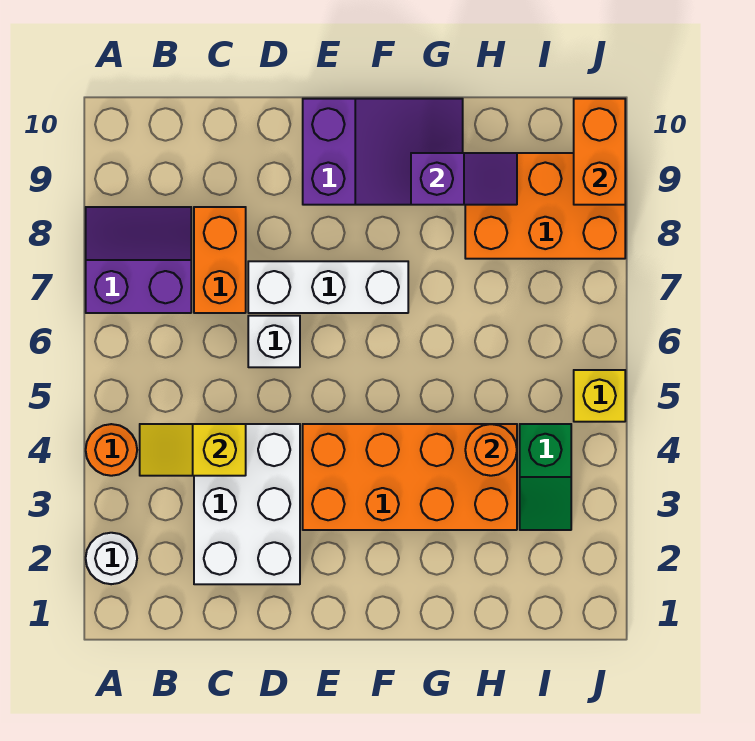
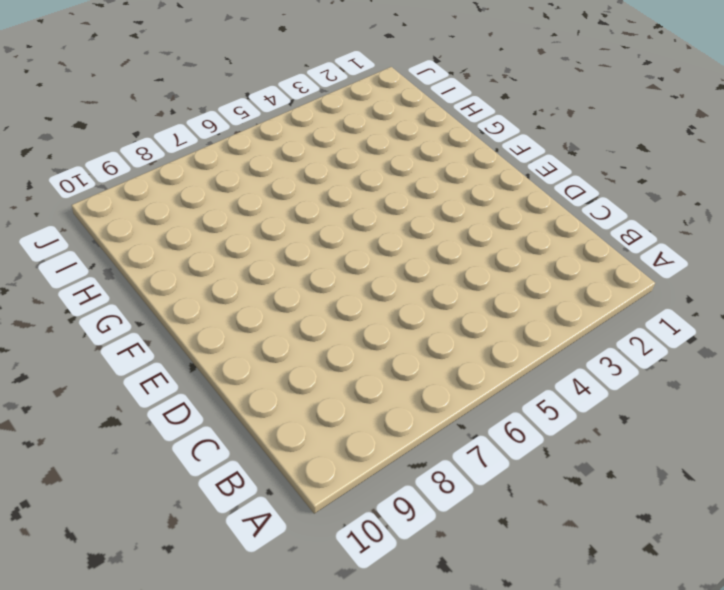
none -> white 1x1 round brick [86,533,137,584]
none -> orange 1x1 round brick [86,424,137,476]
none -> purple 2x2 slope [86,207,191,313]

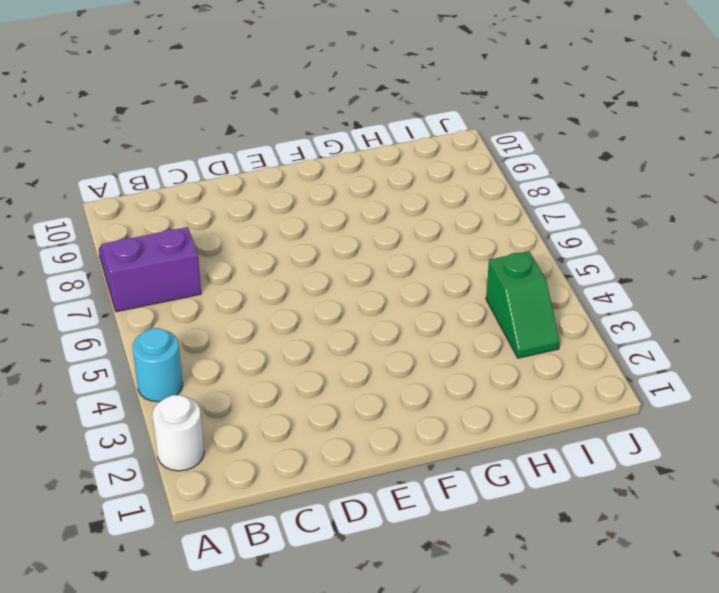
cyan 1x1 round brick [133,328,183,402] -> orange 1x1 round brick [86,424,137,476]
none -> white 2x3 brick [194,424,300,584]
none -> orange 1x2 brick [194,207,246,313]
none -> white 1x1 brick [248,316,300,367]

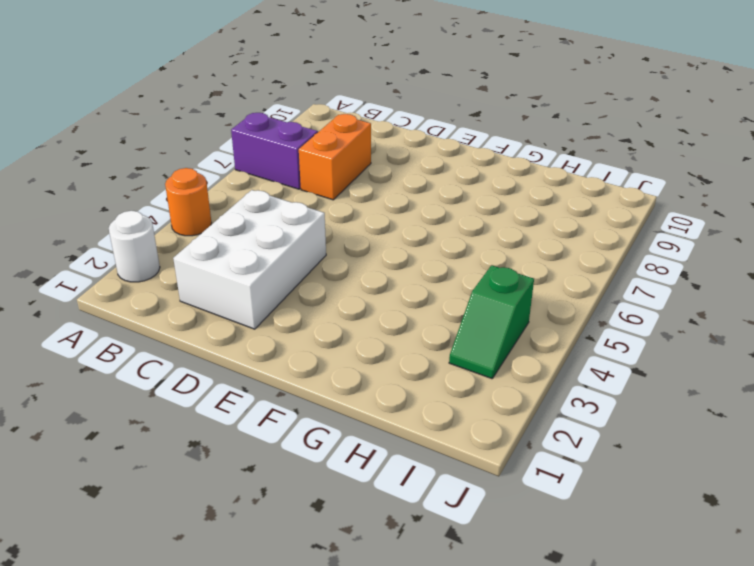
none -> white 1x1 brick [248,316,300,367]
none -> white 1x3 brick [248,261,408,313]
none -> orange 2x4 brick [303,424,517,530]

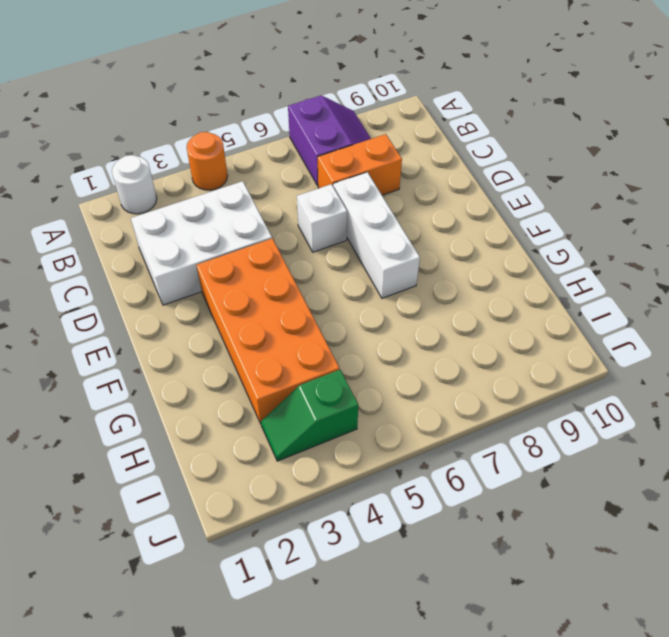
none -> purple 2x3 slope [303,99,463,205]
none -> orange 2x3 brick [465,153,625,259]
none -> yellow 1x1 brick [574,370,625,422]

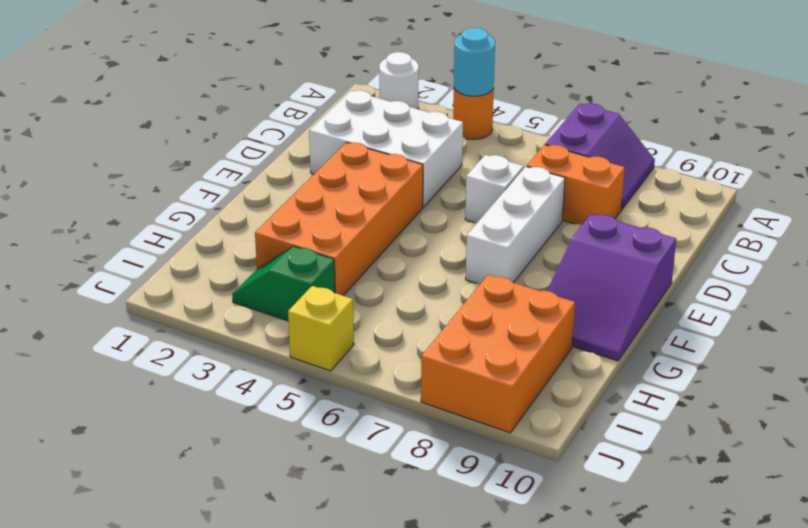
cyan 1x1 round brick [454,28,495,96] -> none
none -> yellow 1x2 slope [140,424,246,476]
none -> purple 1x2 slope [411,153,517,205]
none -> orange 1x1 round brick [465,424,517,476]

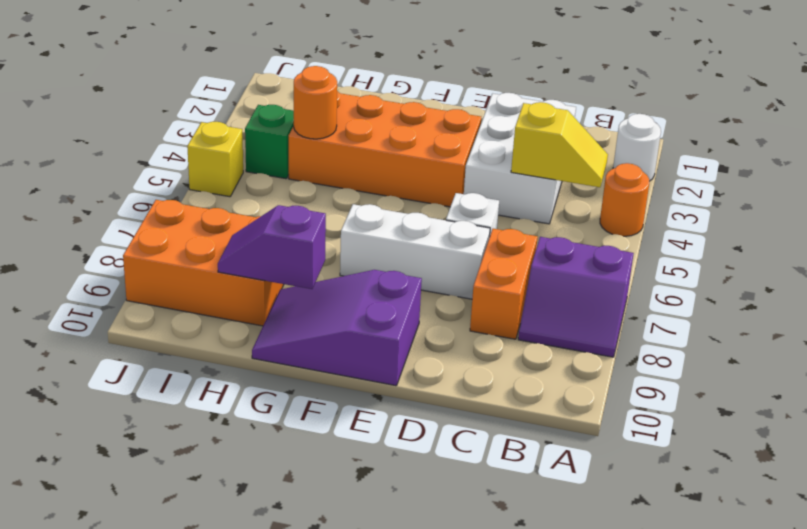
none -> orange 1x2 brick [574,99,625,205]

